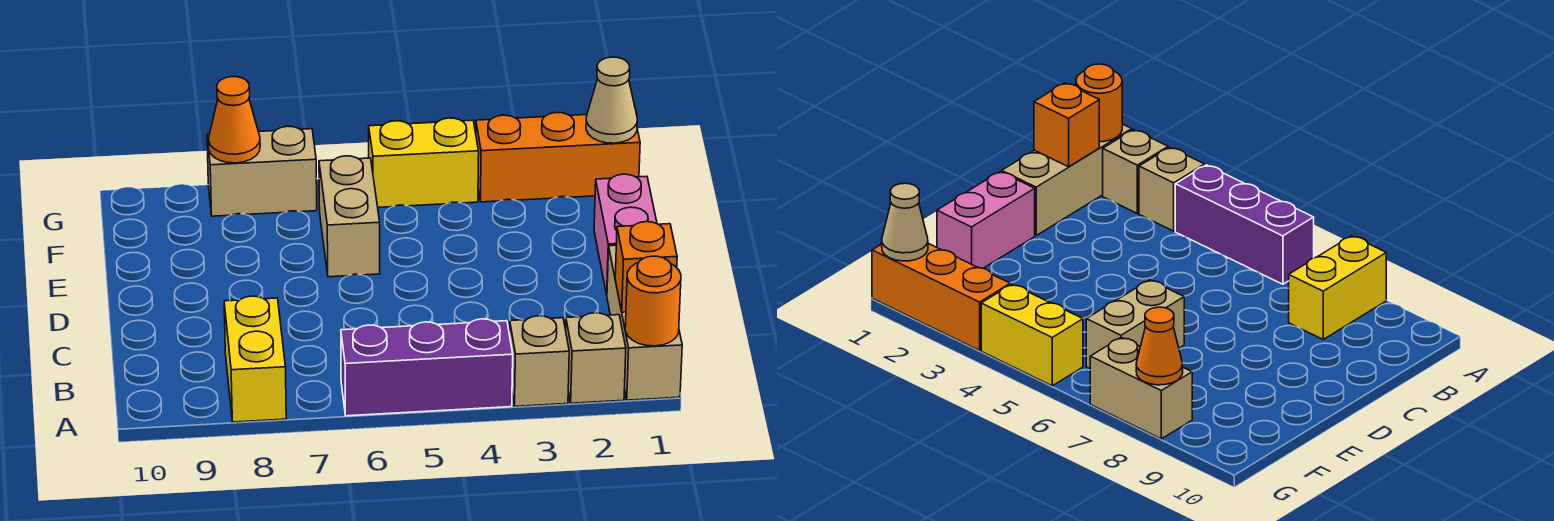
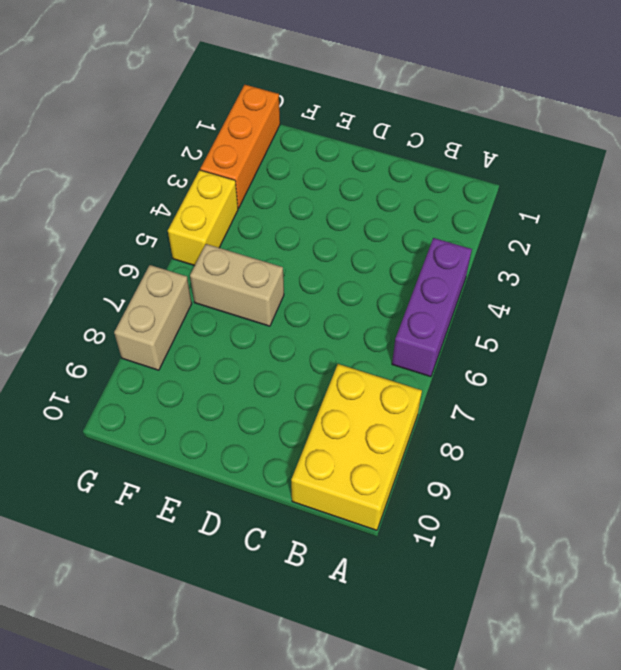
yellow 2x3 brick [291,364,422,530] -> yellow 1x2 brick [224,296,286,422]
none -> tan 1x3 brick [607,245,682,400]
none -> tan 1x1 brick [566,313,626,403]
none -> tan 1x1 brick [510,316,569,406]

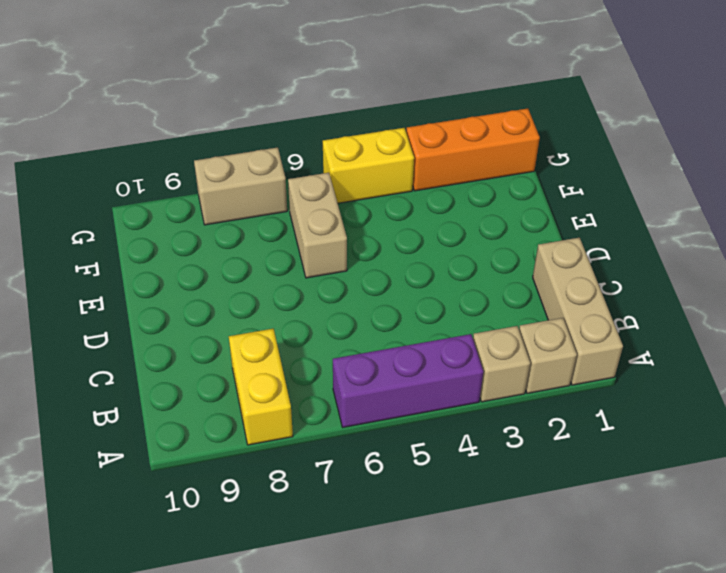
none -> pink 1x2 brick [594,174,657,295]
none -> orange 1x1 round brick [625,256,681,346]
none -> orange 1x1 brick [615,222,677,312]

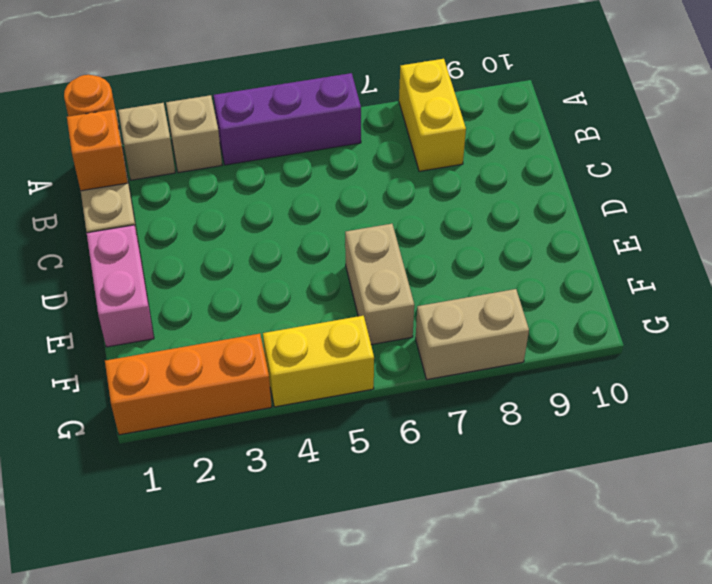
none -> tan 1x1 cone [586,57,637,143]
none -> orange 1x1 cone [208,77,260,163]

